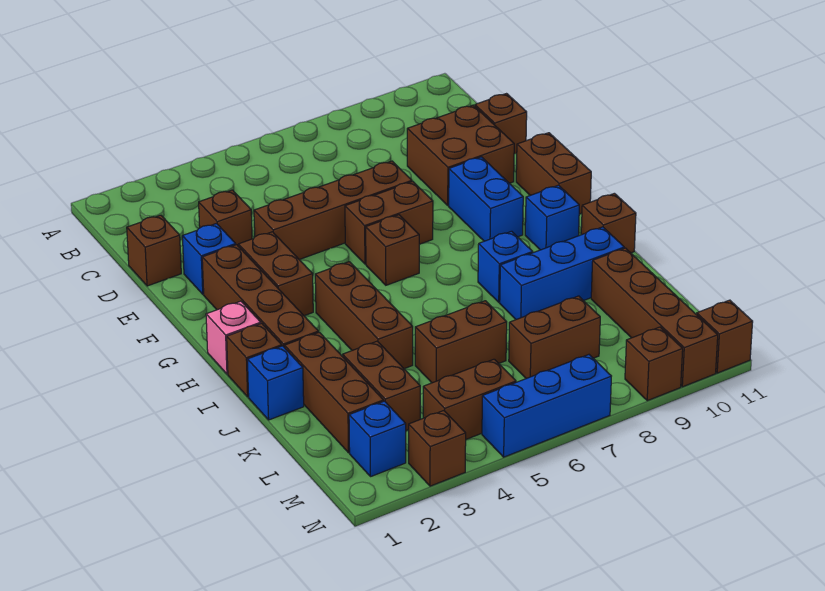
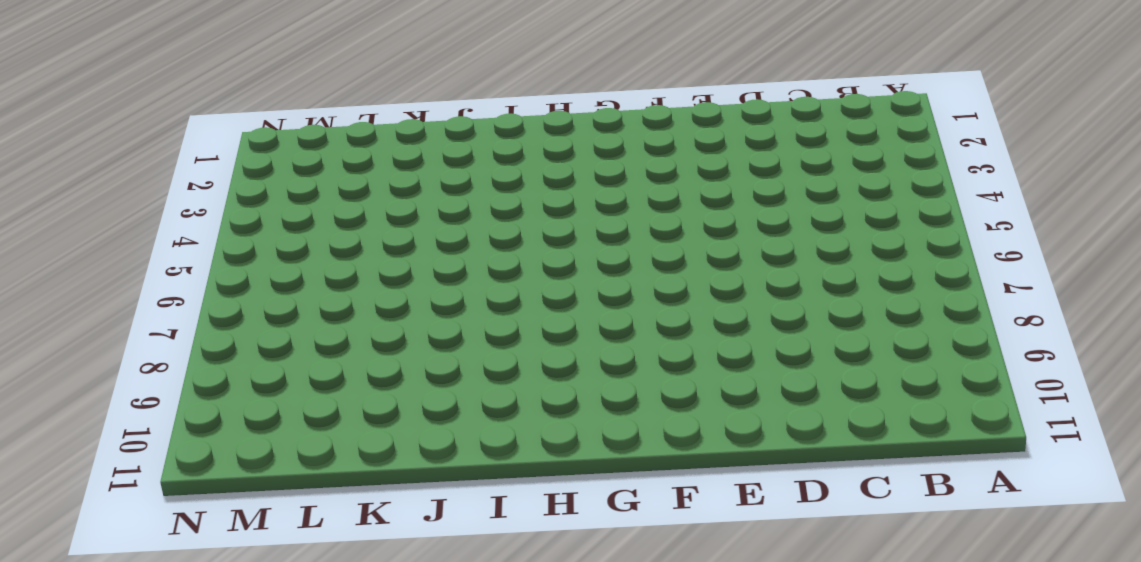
none -> brown 1x1 brick [127,215,181,286]
none -> brown 1x1 brick [199,190,252,245]
none -> brown 2x2 brick [407,105,514,205]
none -> brown 1x1 brick [475,94,527,154]

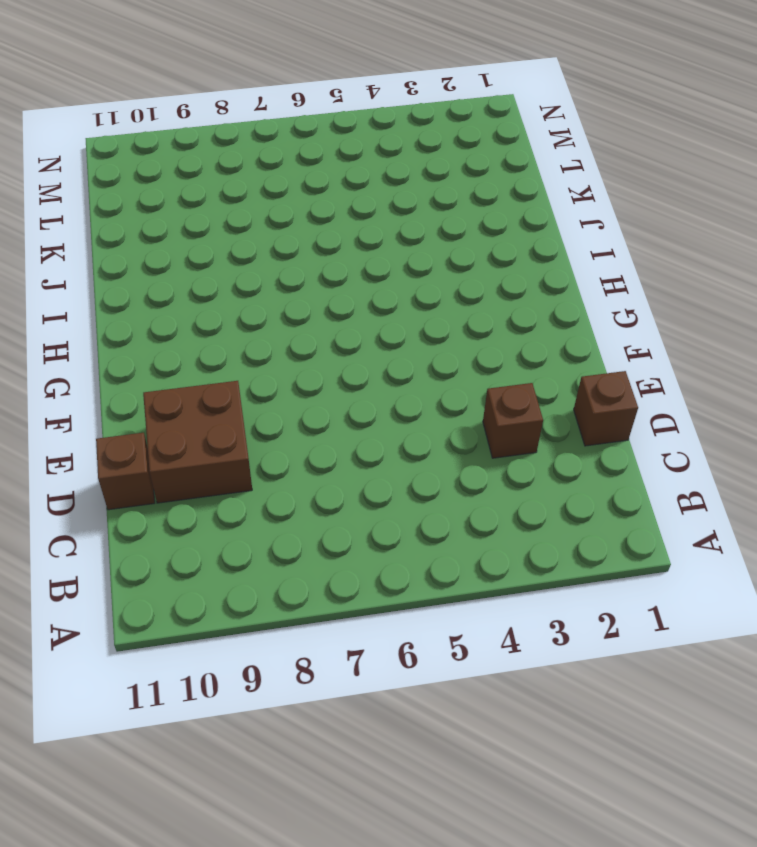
none -> blue 1x1 brick [182,224,236,294]
none -> brown 1x4 brick [254,161,412,260]
none -> brown 1x4 brick [202,245,318,348]
none -> brown 1x2 brick [238,232,313,316]

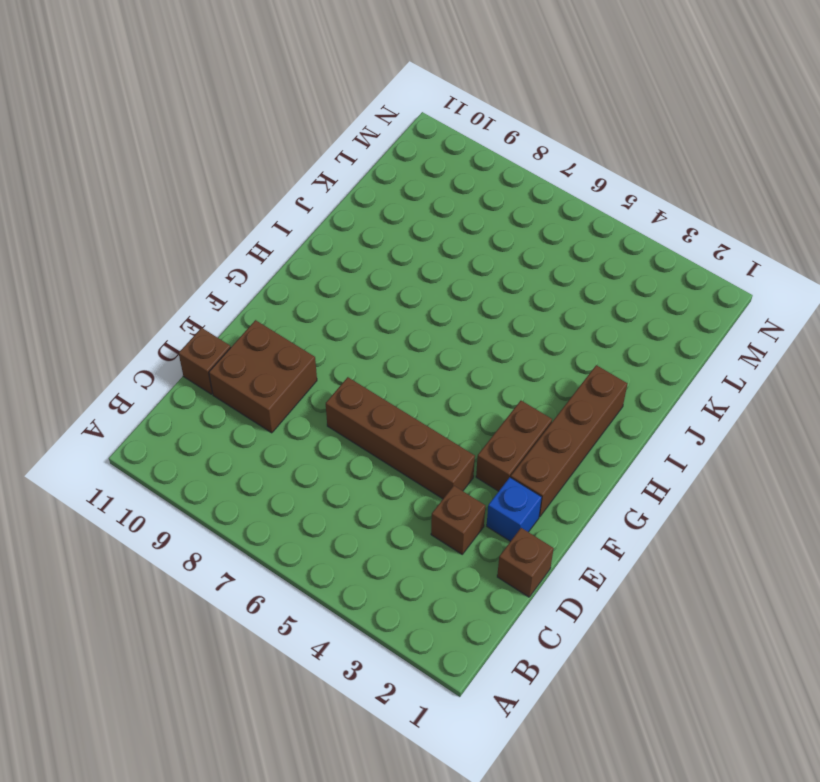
none -> brown 1x2 brick [345,182,433,264]
none -> blue 1x2 brick [449,157,523,241]
none -> brown 1x2 brick [516,133,591,214]
none -> brown 1x1 brick [366,215,420,285]

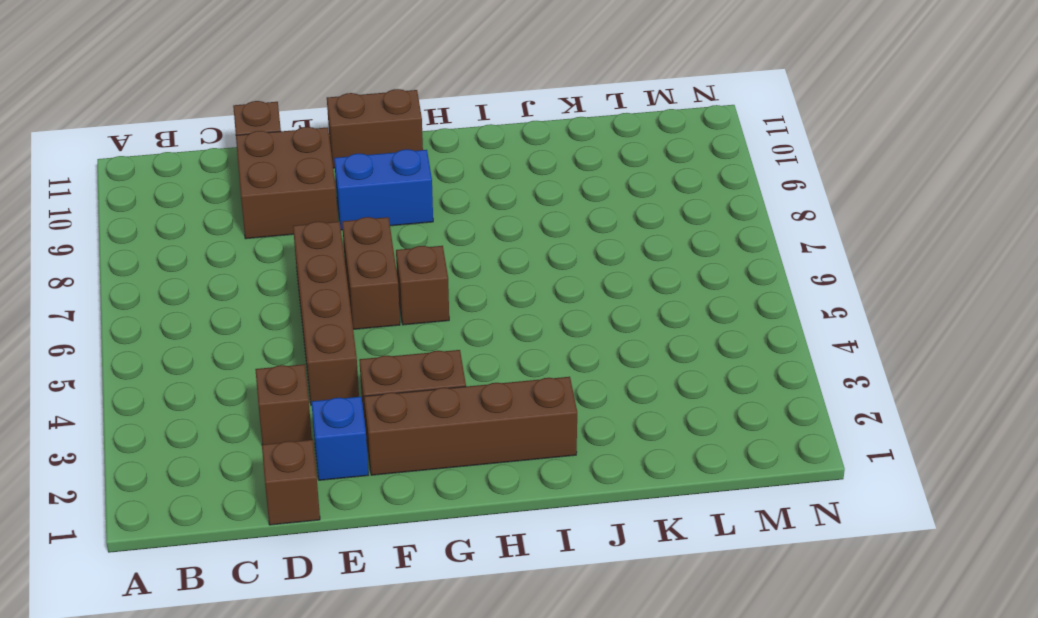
none -> pink 1x1 brick [206,301,261,374]
none -> brown 1x3 brick [315,262,413,369]
none -> blue 1x1 brick [525,185,579,250]
none -> brown 1x1 brick [227,323,282,397]

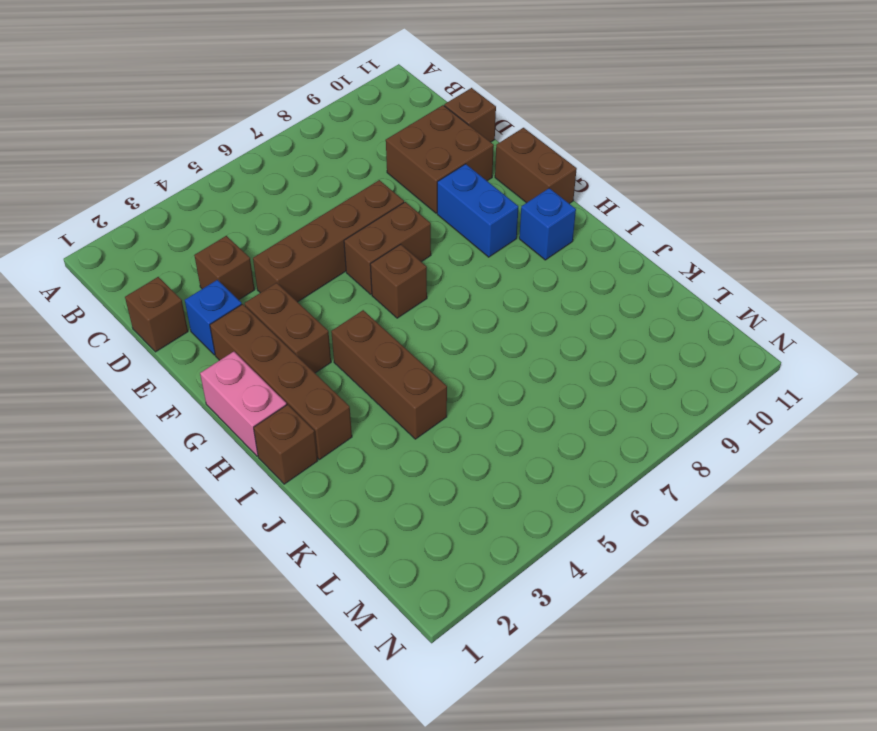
pink 1x2 brick [200,352,287,456] -> pink 1x1 brick [206,301,261,374]
none -> blue 1x1 brick [478,231,533,302]
none -> brown 1x1 brick [581,193,636,253]
none -> blue 1x1 brick [247,346,304,420]
none -> brown 1x3 brick [284,332,383,453]

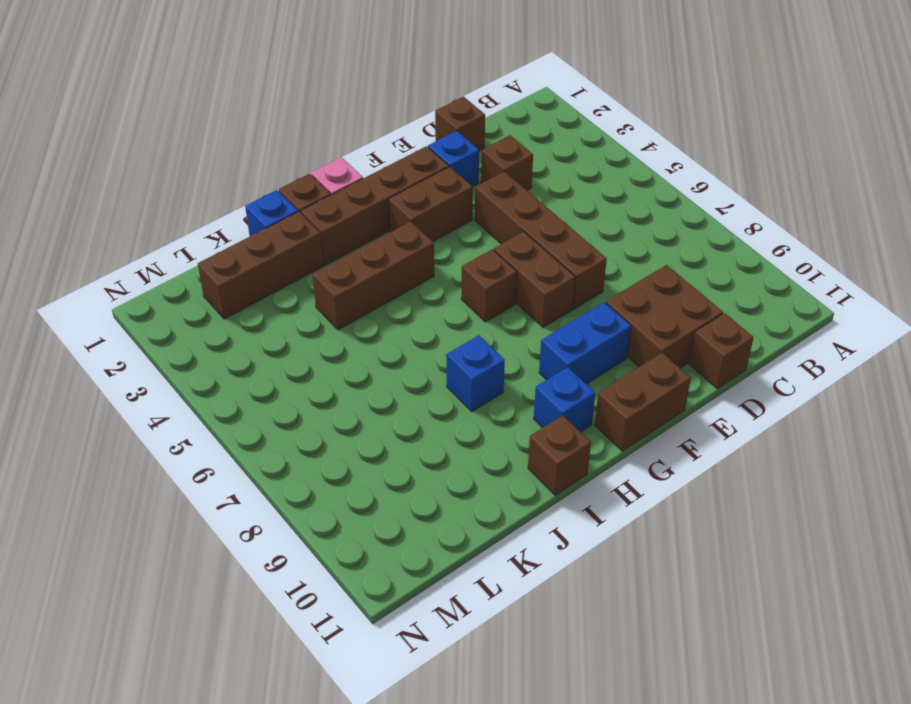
none -> blue 1x3 brick [500,227,624,319]
none -> brown 1x2 brick [343,341,420,431]
none -> brown 1x2 brick [415,301,507,383]
none -> brown 1x4 brick [591,248,718,387]

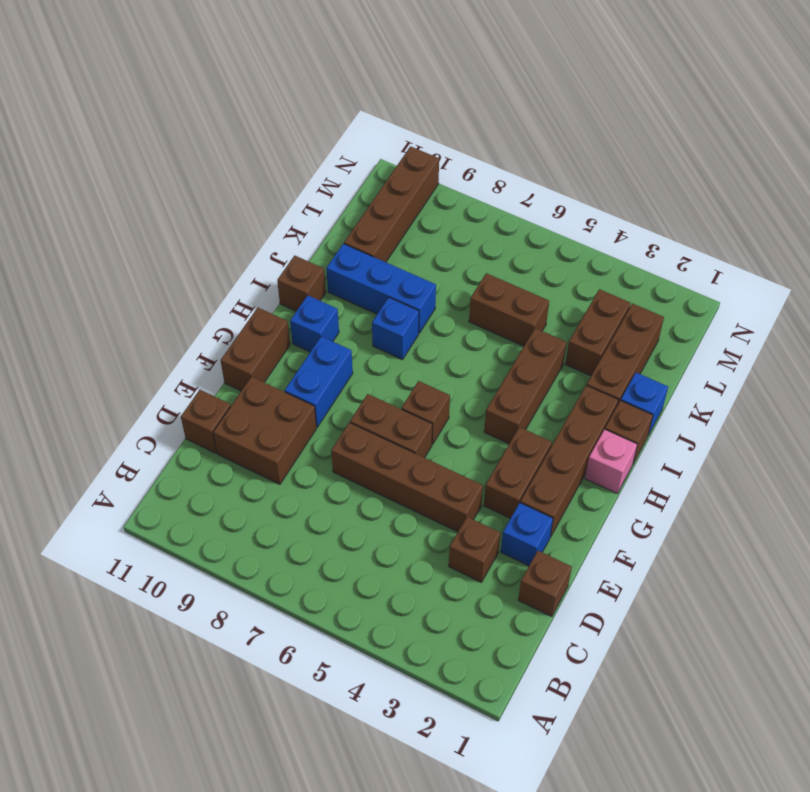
none -> brown 1x2 brick [509,296,600,379]
none -> blue 1x1 brick [349,401,406,477]
none -> brown 1x2 brick [423,359,516,439]
none -> brown 1x1 brick [409,411,466,486]

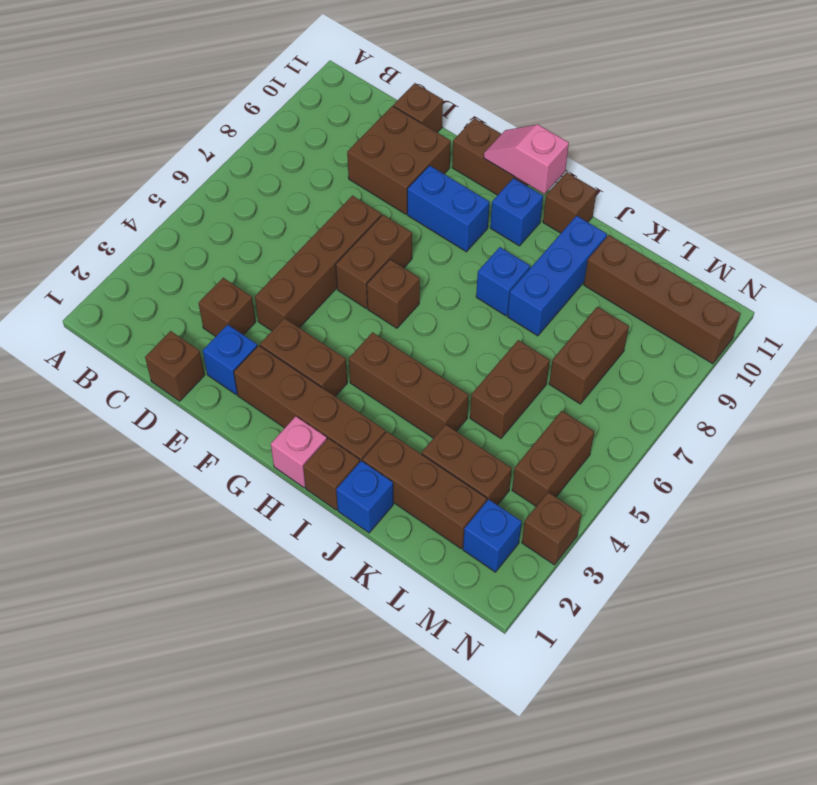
pink 1x2 slope [484,124,569,194] -> none
none -> blue 1x3 brick [482,355,611,457]
none -> brown 1x1 brick [625,327,683,401]
none -> brown 1x1 brick [697,300,753,373]

